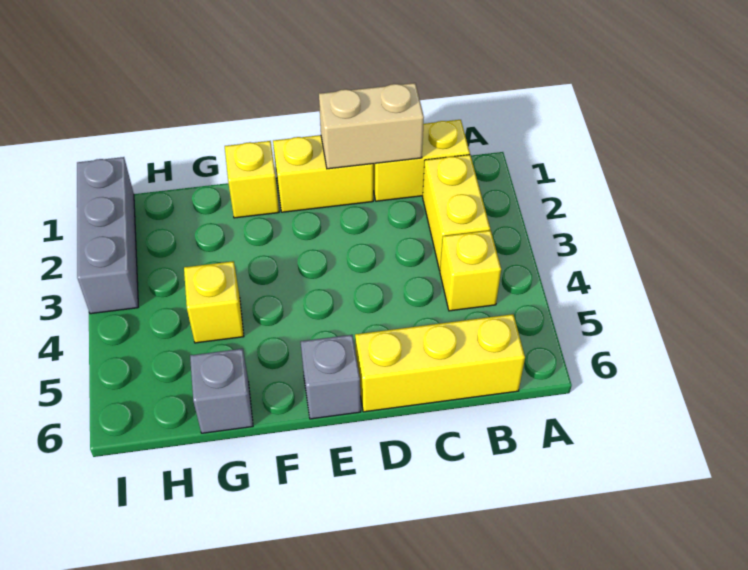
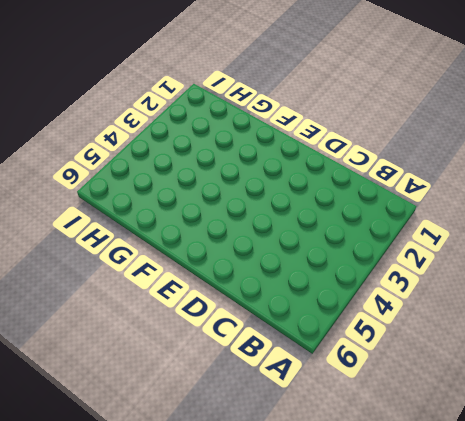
none -> yellow 1x2 brick [373,120,470,201]
none -> yellow 1x2 brick [423,155,490,270]

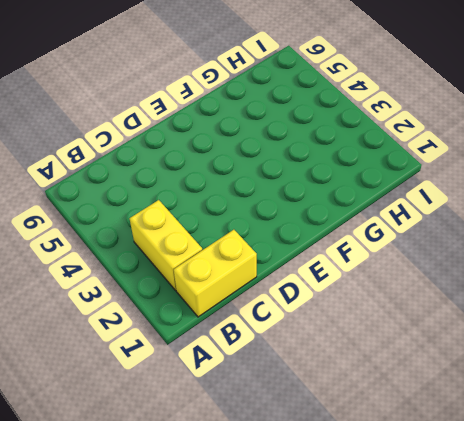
none -> yellow 1x1 brick [440,230,501,311]
none -> yellow 1x3 brick [355,314,525,412]

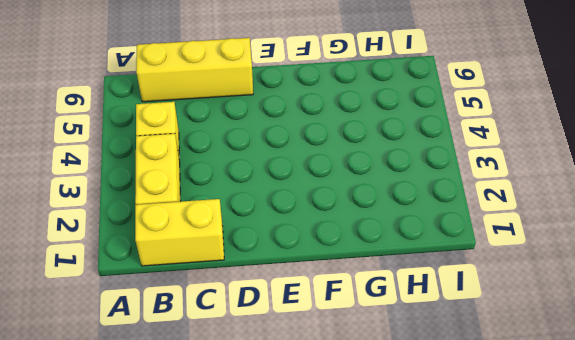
none -> yellow 1x2 brick [273,135,373,212]
none -> grey 1x1 brick [301,335,361,419]

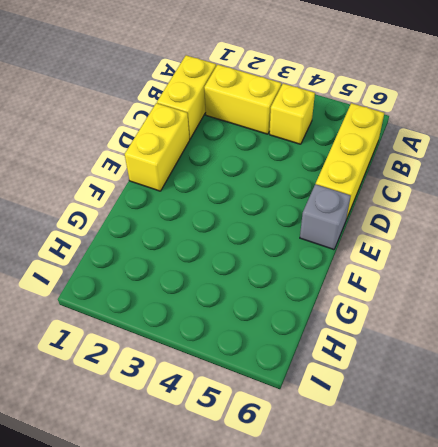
none -> yellow 1x1 brick [225,141,279,218]
none -> yellow 1x1 brick [184,261,244,343]

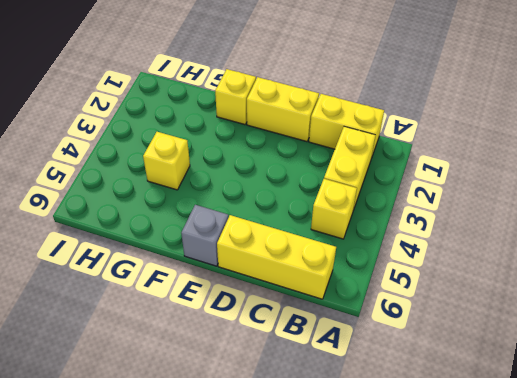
none -> grey 1x1 brick [190,349,253,433]
none -> grey 1x3 brick [77,157,138,314]

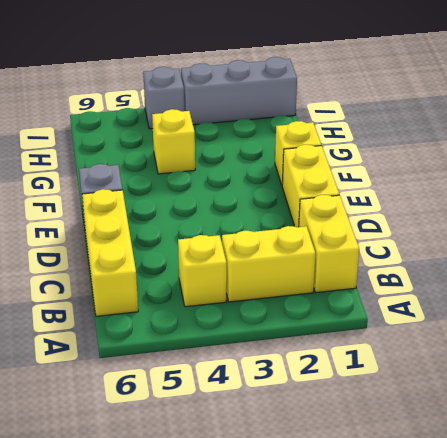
grey 1x1 brick [143,67,184,129] -> grey 1x1 brick moved to [190,349,253,433]
none -> tan 1x2 brick [319,83,424,169]

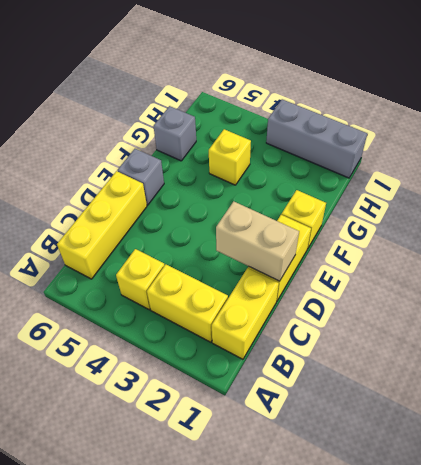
tan 1x2 brick [216,201,299,281] -> tan 1x2 brick turned to [319,83,424,169]

